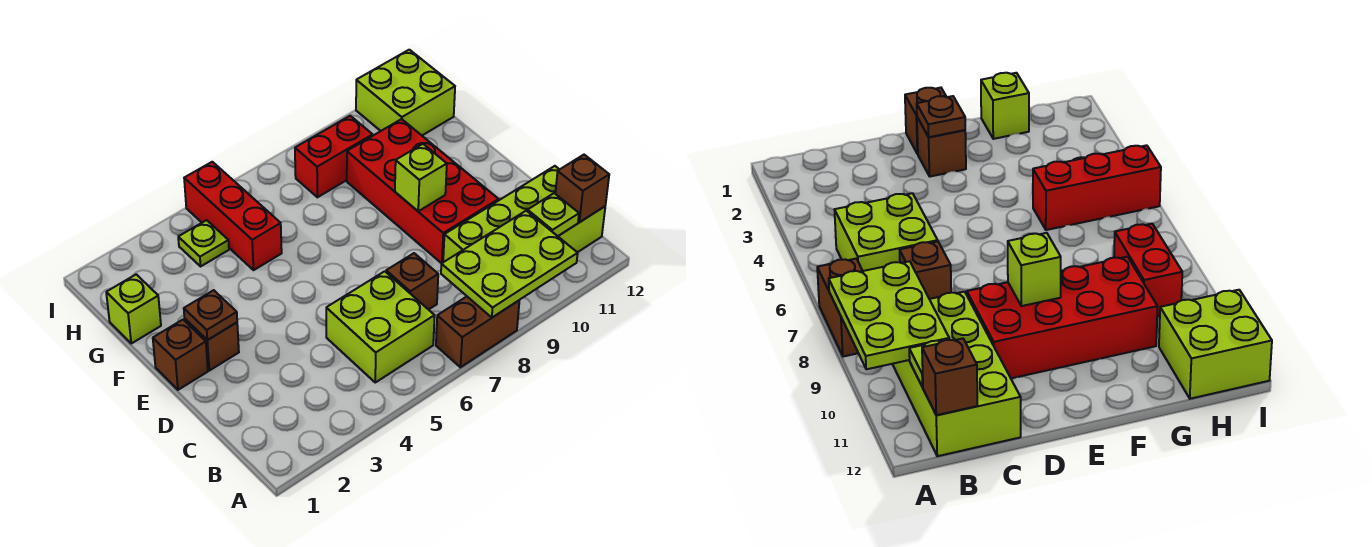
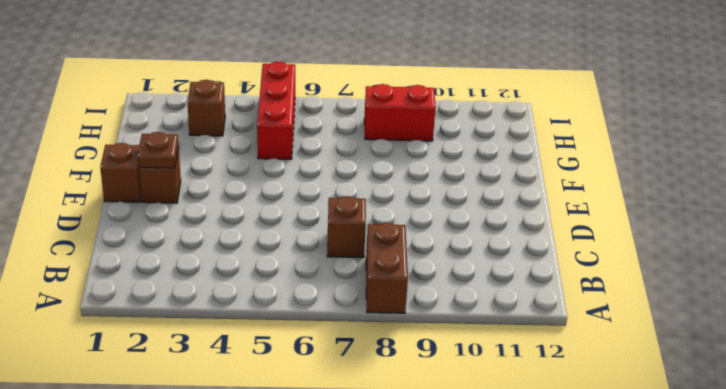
brown 1x2 brick [366,223,408,313] -> brown 1x2 brick turned to [436,297,519,367]
brown 1x1 brick [187,80,225,136] -> brown 1x1 brick moved to [555,155,609,222]
none -> lime 2x2 brick [326,271,435,382]
none -> lime 2x4 brick [443,166,605,262]
none -> red 2x4 brick [347,119,499,263]

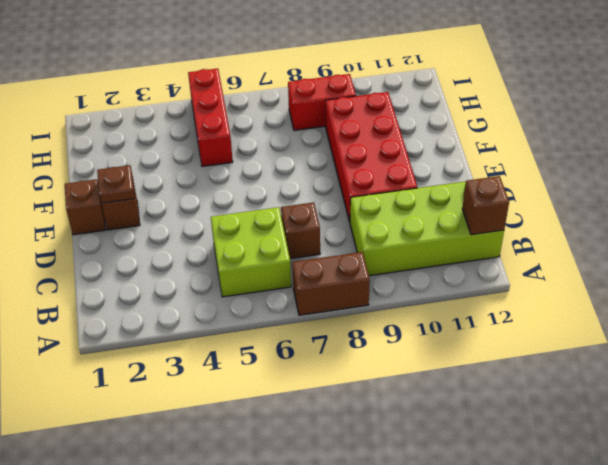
none -> lime 1x1 brick [106,274,161,343]
none -> lime 1x1 plate [178,220,229,266]
none -> lime 2x2 brick [356,50,455,135]

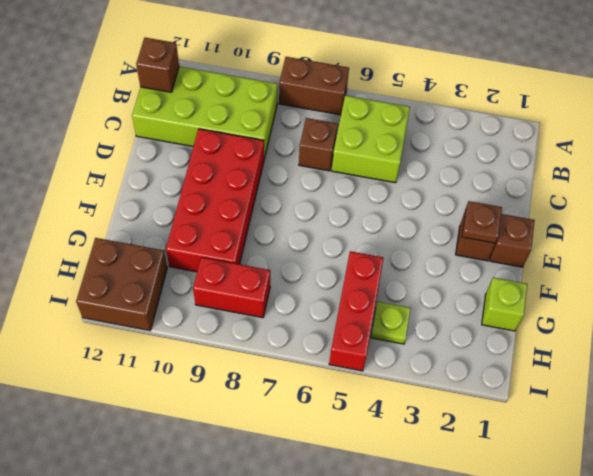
brown 2x2 brick [76,238,167,331] -> lime 2x2 brick [356,50,455,135]
none -> lime 2x3 plate [441,211,578,318]
none -> lime 1x1 plate [527,193,579,236]
none -> lime 1x1 brick [395,144,447,211]

